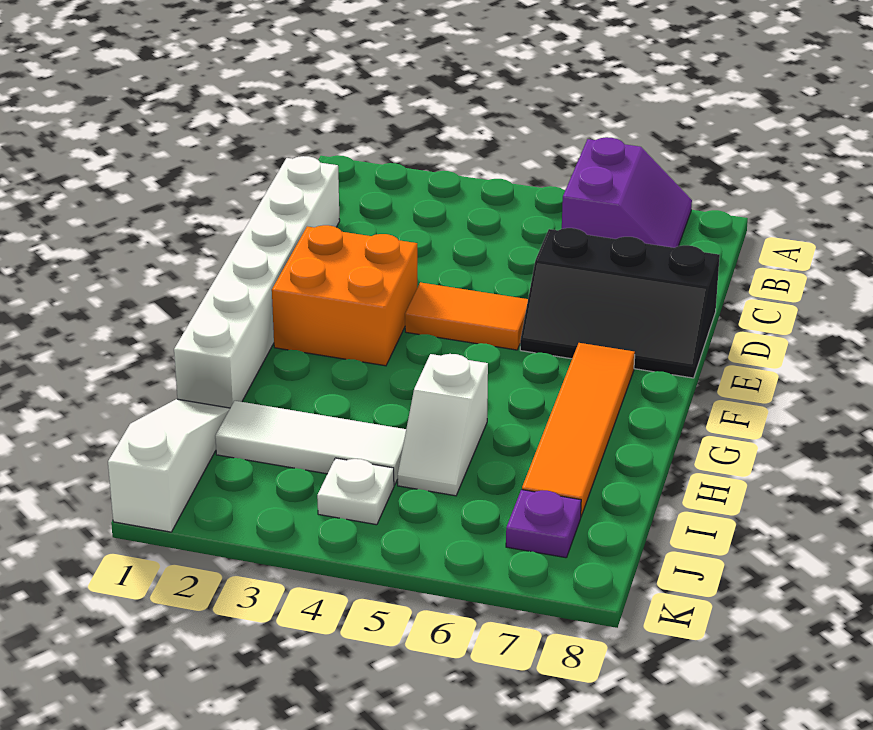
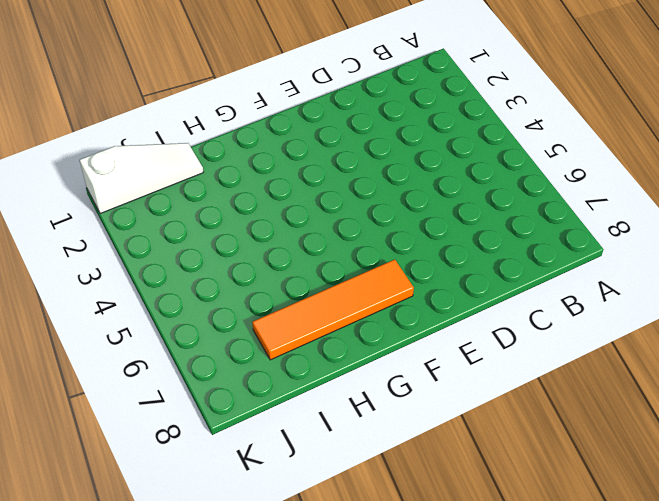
none -> purple 2x2 slope [562,137,692,248]
none -> white 1x6 brick [174,156,340,408]

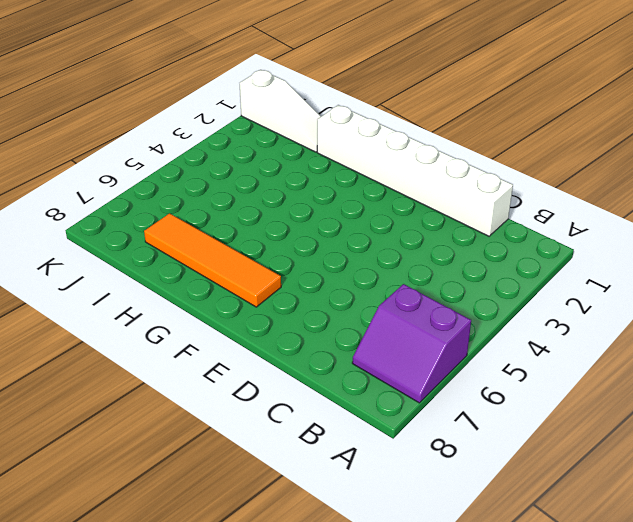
none -> black 2x3 slope [520,228,720,378]
none -> orange 2x2 brick [272,225,417,366]

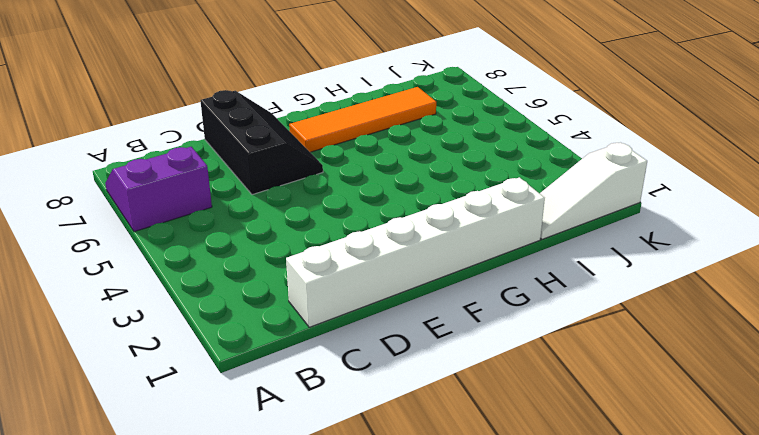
none -> orange 2x2 brick [272,225,417,366]
none -> orange 1x2 tile [405,282,528,350]

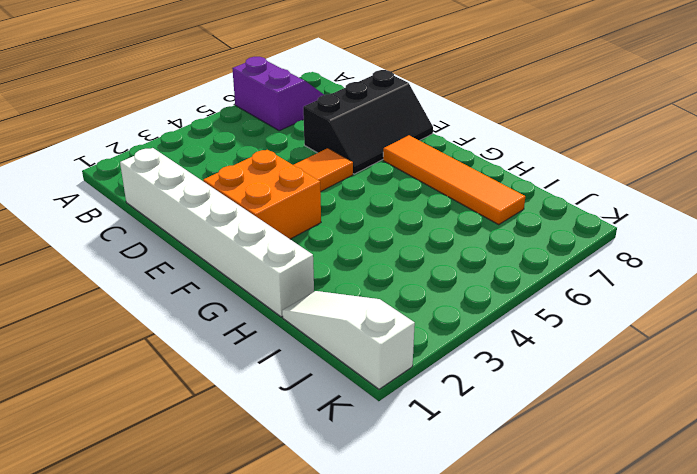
none -> white 1x2 slope [398,354,488,496]
none -> white 1x3 tile [215,401,406,485]

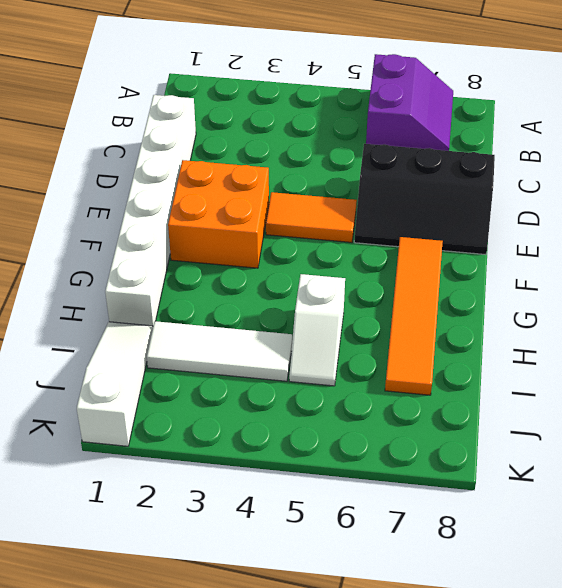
none -> white 1x1 plate [317,458,394,525]
none -> purple 1x1 plate [506,490,581,558]

